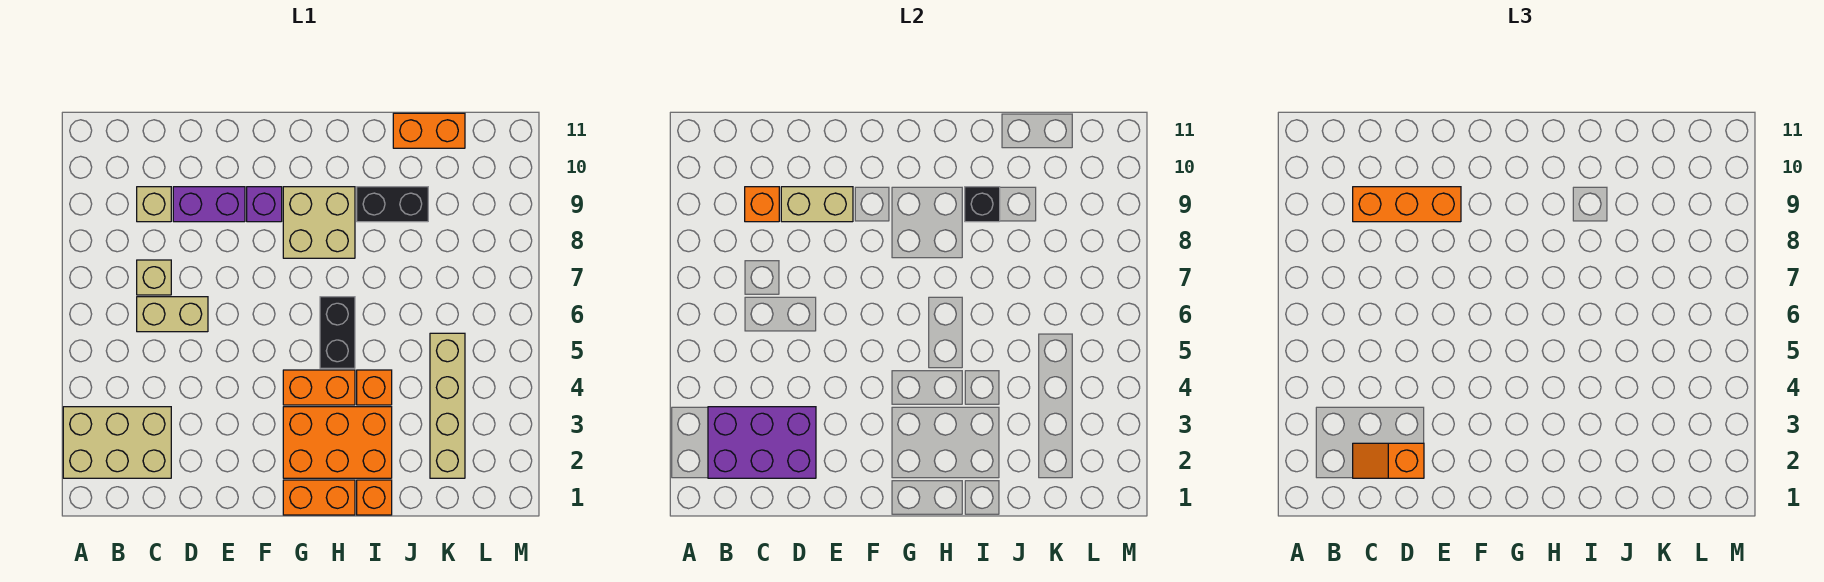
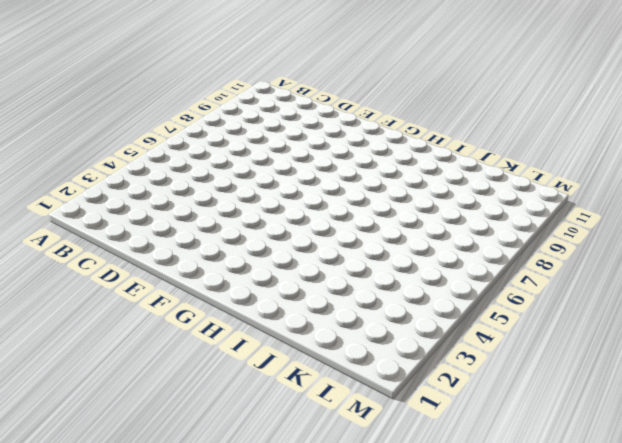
none -> tan 2x3 brick [63,407,171,478]
none -> tan 1x2 brick [137,297,208,332]
none -> tan 1x1 brick [137,260,171,295]

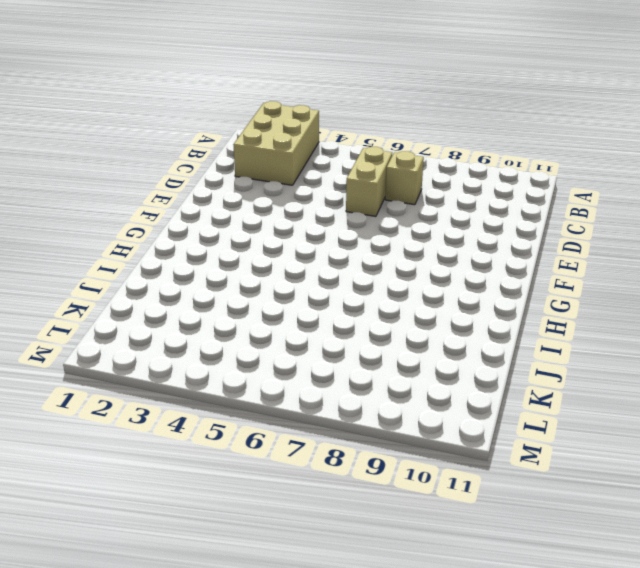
none -> tan 1x1 brick [137,187,171,222]
none -> purple 1x2 brick [173,187,245,222]
none -> purple 1x1 brick [247,187,282,222]

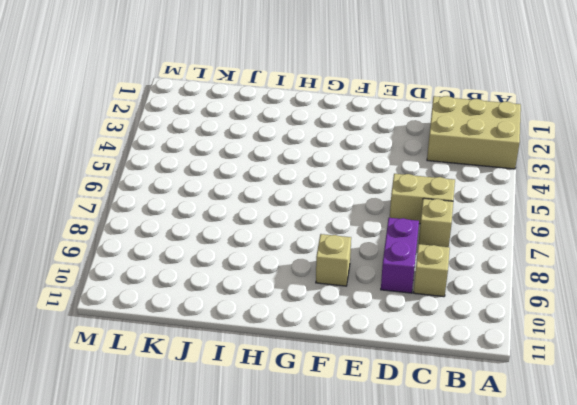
purple 1x2 brick [381,218,419,293] -> purple 1x2 brick turned to [173,187,245,222]
tan 1x1 brick [316,234,351,286] -> purple 1x1 brick [247,187,282,222]
none -> orange 1x2 brick [283,480,355,515]
none -> orange 2x3 brick [283,407,392,478]
none -> orange 1x2 brick [283,370,355,405]

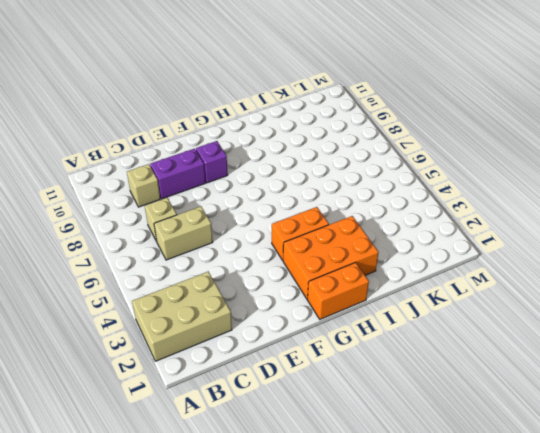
none -> tan 2x2 brick [283,187,355,258]
none -> black 1x2 brick [320,297,355,368]
none -> orange 1x1 brick [357,480,392,515]

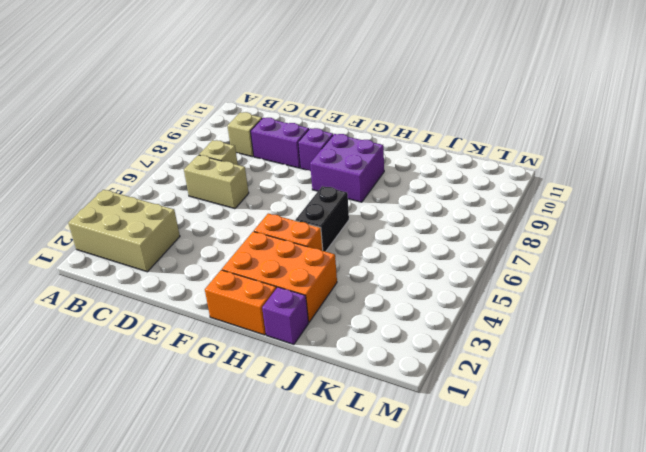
purple 2x2 brick [310,134,384,202] -> tan 2x2 brick [283,187,355,258]
purple 1x1 brick [262,287,309,344] -> orange 1x1 brick [357,480,392,515]
none -> orange 1x1 brick [357,370,392,405]
none -> black 1x2 brick [357,187,428,222]
none -> orange 1x2 brick [393,113,465,148]

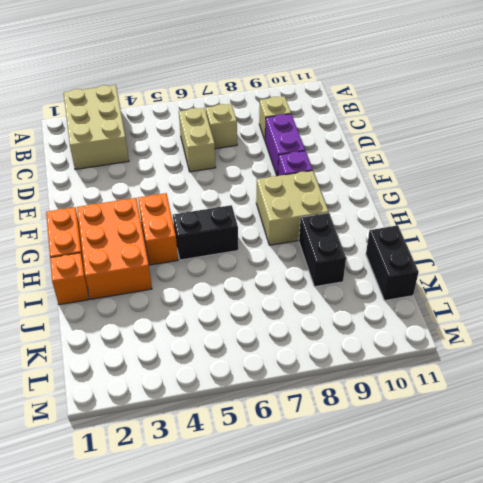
black 1x2 brick [366,225,419,301] -> orange 1x2 brick [393,113,465,148]
none -> orange 1x1 brick [357,370,392,405]
none -> tan 1x4 brick [430,333,465,478]
none -> purple 2x3 brick [708,407,816,478]

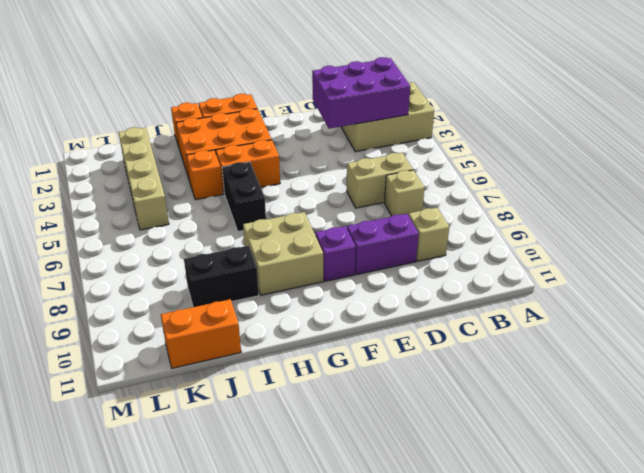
none -> orange 1x1 brick [745,187,779,222]
none -> tan 1x2 brick [781,187,853,222]
none -> black 1x1 brick [965,187,1000,222]

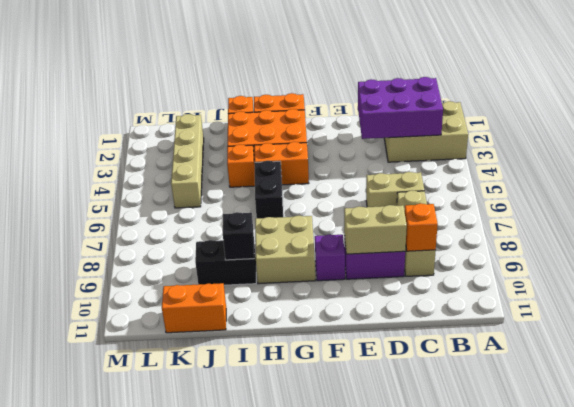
none -> orange 1x2 slope [1353,443,1424,478]
none -> orange 1x3 brick [1353,187,1461,222]

